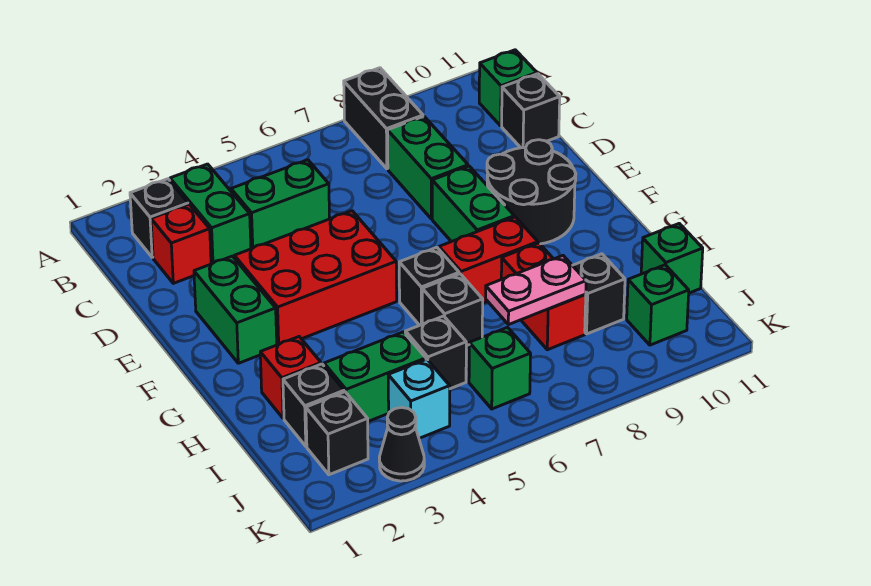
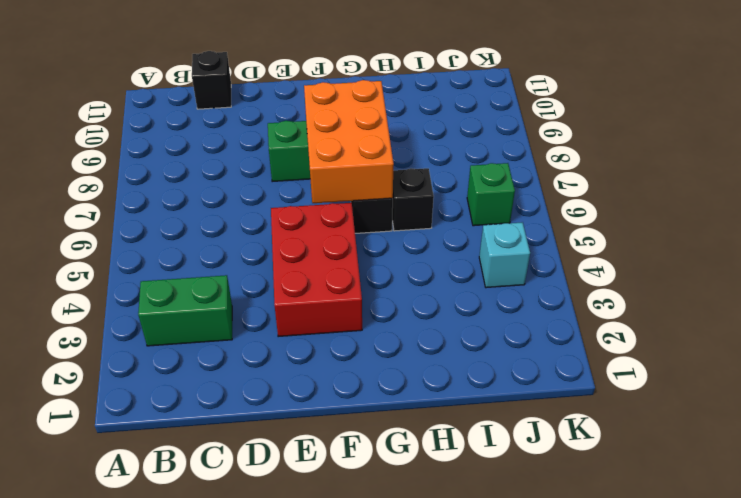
orange 2x3 brick [304,80,394,203] -> none
none -> black 1x2 brick [344,68,423,169]
none -> black 1x1 brick [130,179,188,257]
none -> green 1x1 brick [479,50,537,126]

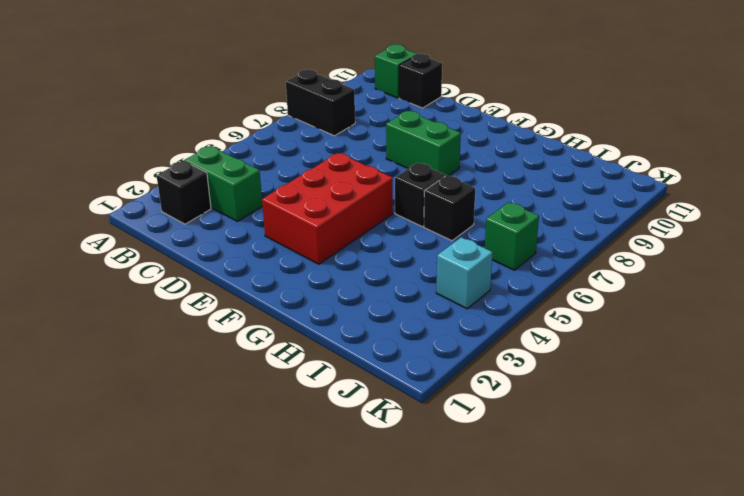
none -> red 1x1 brick [151,204,211,283]
none -> green 1x2 brick [231,160,330,249]
none -> green 1x2 brick [388,116,468,219]

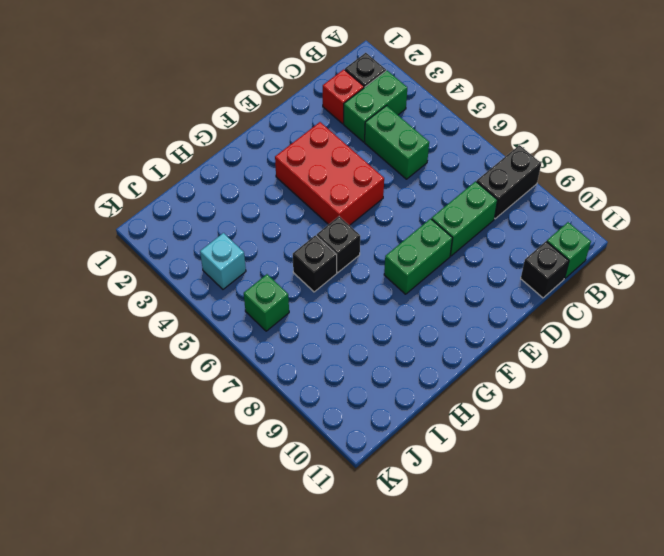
none -> green 1x2 brick [194,256,277,363]
none -> black 2x2 round brick [487,140,576,244]
none -> red 1x2 brick [439,217,538,303]

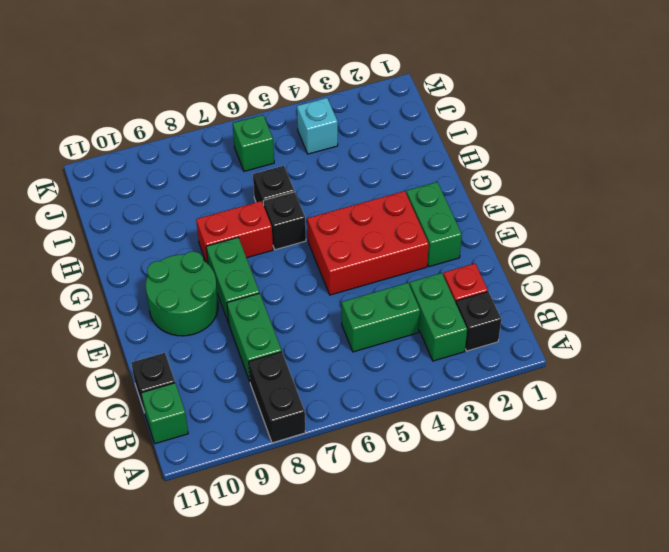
green 2x2 round brick [146,251,218,336] -> black 2x2 round brick [487,140,576,244]
none -> red 1x1 brick [260,337,321,418]
none -> red 1x2 brick [501,243,586,350]
none -> black 1x1 brick [283,364,344,446]

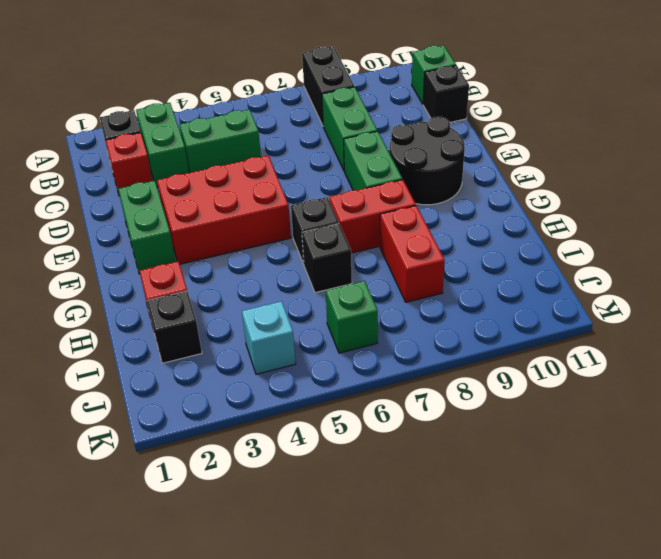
none -> green 1x2 brick [324,332,426,421]
none -> black 1x1 brick [405,316,466,389]
none -> black 1x1 brick [572,254,625,334]

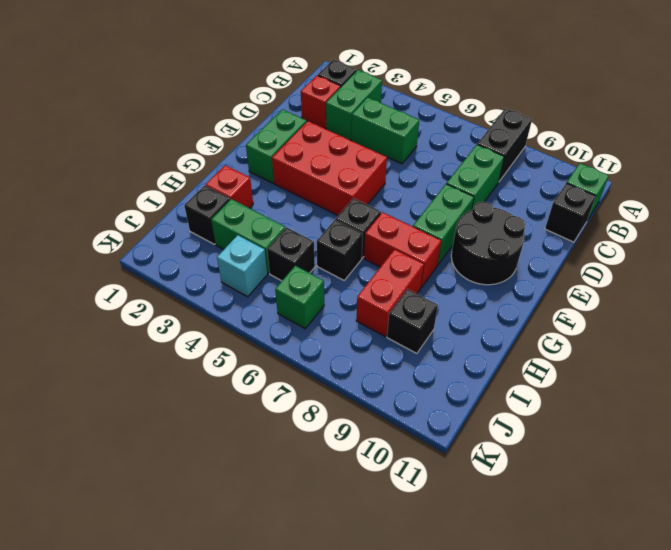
none -> green 1x1 brick [641,224,703,293]
none -> black 1x1 brick [306,392,368,475]
none -> green 1x1 brick [627,265,689,345]

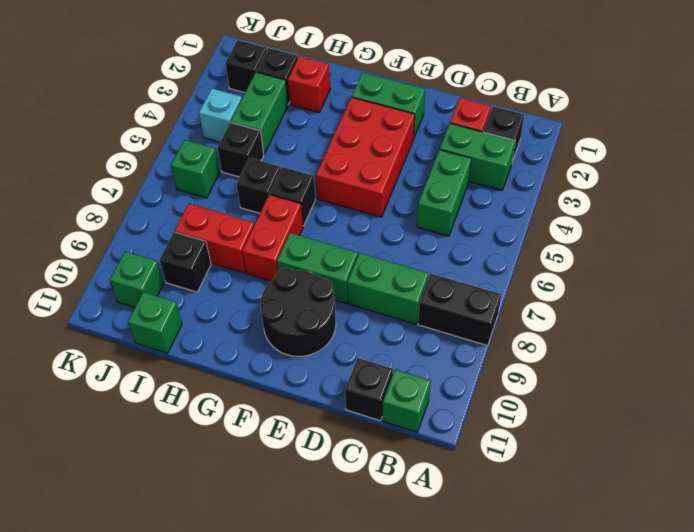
none -> black 1x1 cone [379,407,424,481]
none -> pink 1x2 plate [486,256,586,325]

